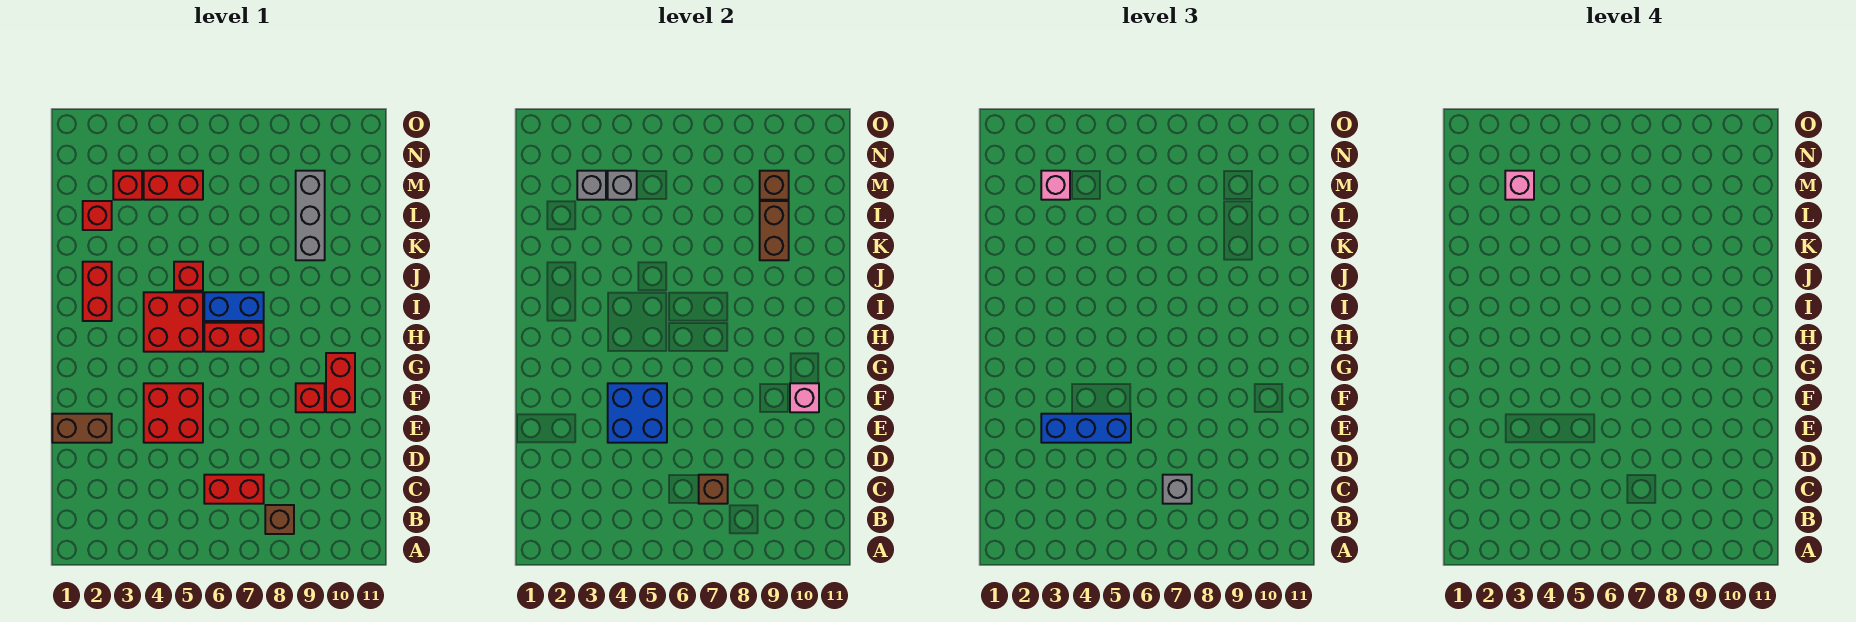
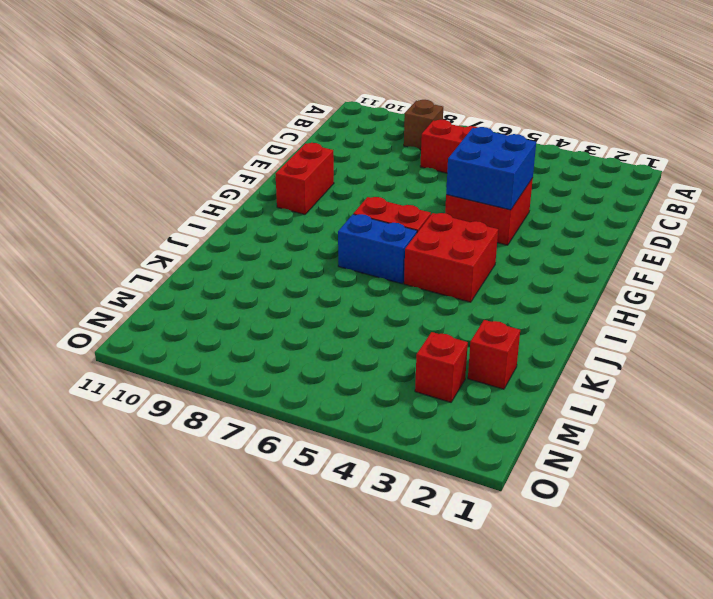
none -> brown 1x2 brick [52,414,112,443]
none -> red 1x1 brick [296,383,325,412]
none -> red 1x2 brick [83,262,112,321]

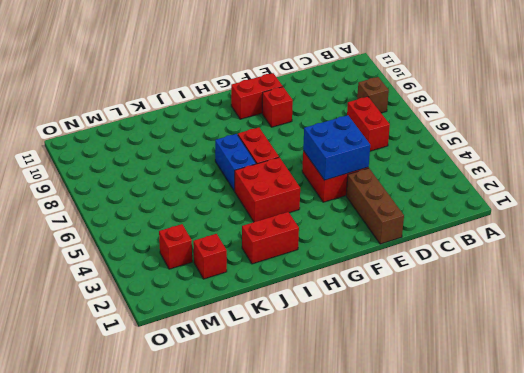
brown 1x3 brick [346,168,404,244] -> brown 1x2 brick [52,414,112,443]
none -> red 1x1 brick [174,262,203,291]
none -> grey 1x3 brick [296,171,325,260]
none -> red 1x2 brick [144,171,203,200]

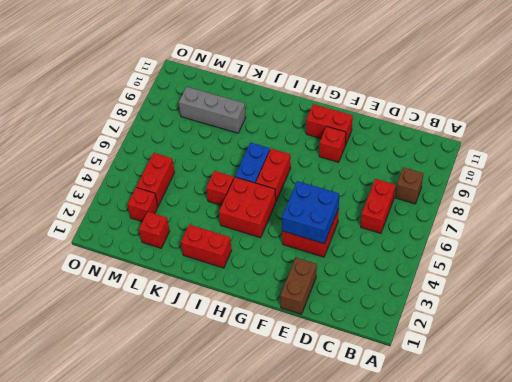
none -> brown 1x1 brick [699,475,728,504]
none -> pink 1x1 brick [790,383,819,412]
none -> brown 1x2 brick [760,201,789,260]

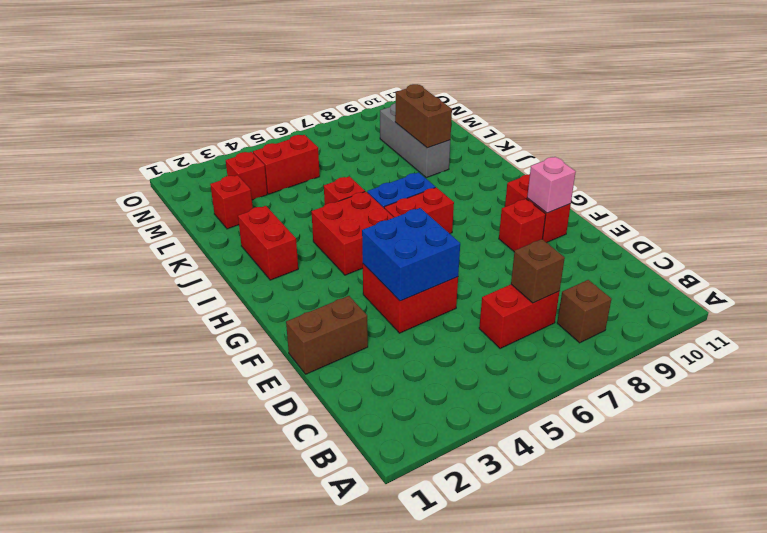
none -> grey 1x1 brick [577,171,606,200]
none -> grey 1x1 brick [608,171,637,200]
none -> brown 1x1 brick [760,171,789,200]

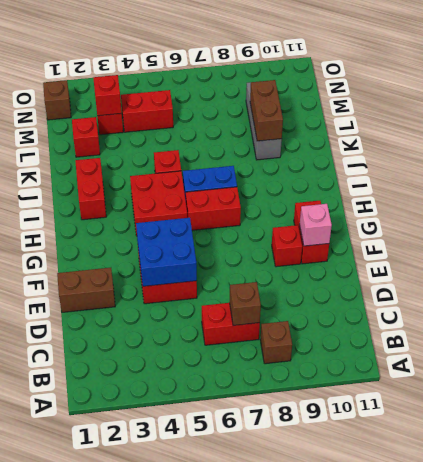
red 1x1 brick [93,75,122,116] -> grey 1x1 brick [577,171,606,200]
brown 1x1 brick [43,80,71,120] -> brown 1x1 brick moved to [760,171,789,200]
none -> grey 1x1 brick [608,171,637,200]
none -> grey 1x1 brick [1163,475,1192,504]
none -> blue 1x3 brick [1041,414,1131,443]

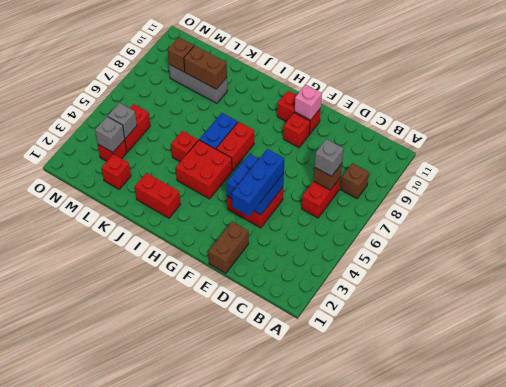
none -> pink 1x1 brick [1041,171,1070,200]
none -> pink 1x1 brick [1505,171,1534,200]

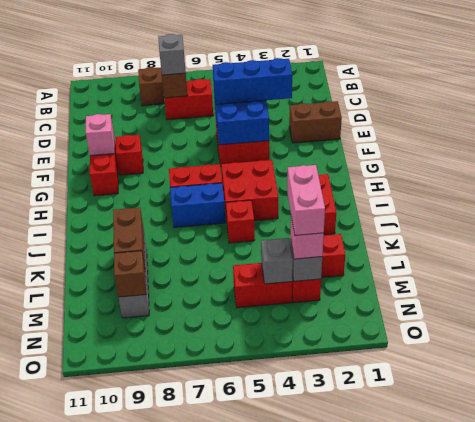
pink 1x2 brick [287,165,325,235] -> pink 1x1 brick [1505,171,1534,200]

